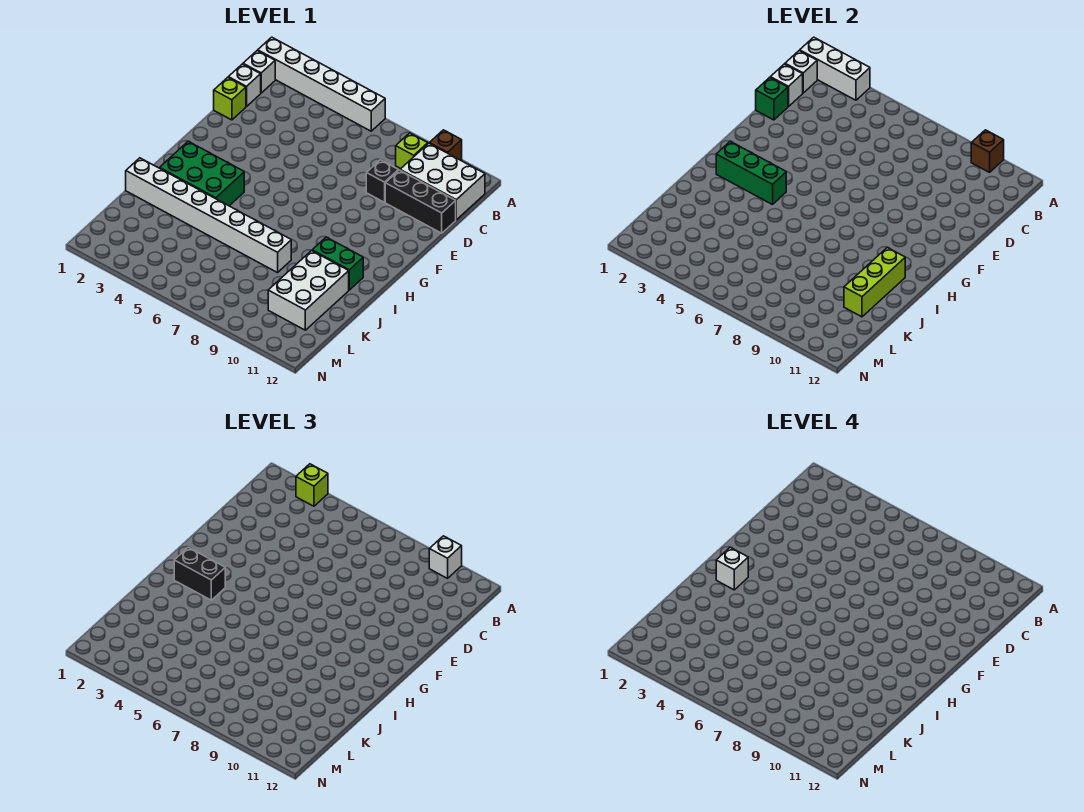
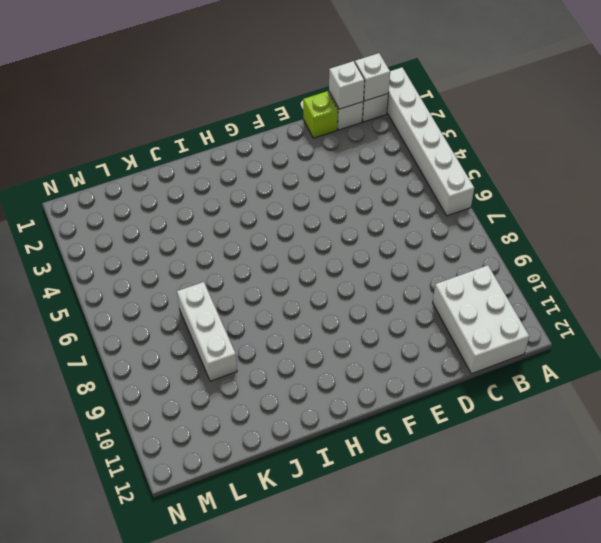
white 1x3 brick [177,282,237,381] -> white 1x3 brick moved to [800,37,870,100]
none -> brown 1x1 brick [429,130,462,160]
none -> lime 1x1 brick [396,133,428,169]
none -> black 1x1 brick [366,160,399,202]

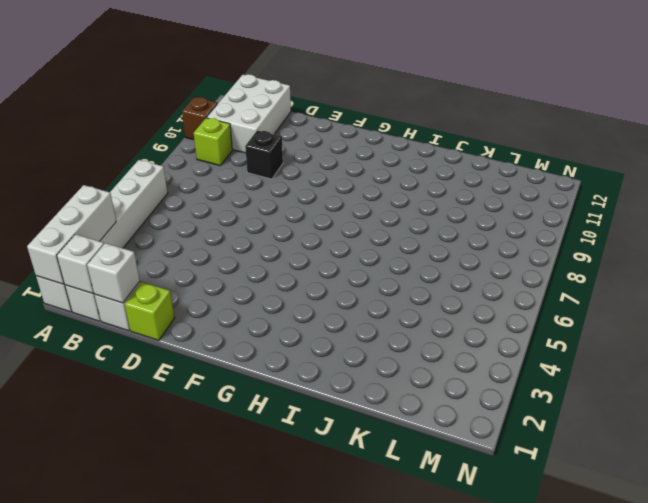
none -> black 1x3 brick [385,170,456,233]
none -> green 2x3 brick [160,141,244,206]
none -> green 1x2 brick [312,237,363,290]

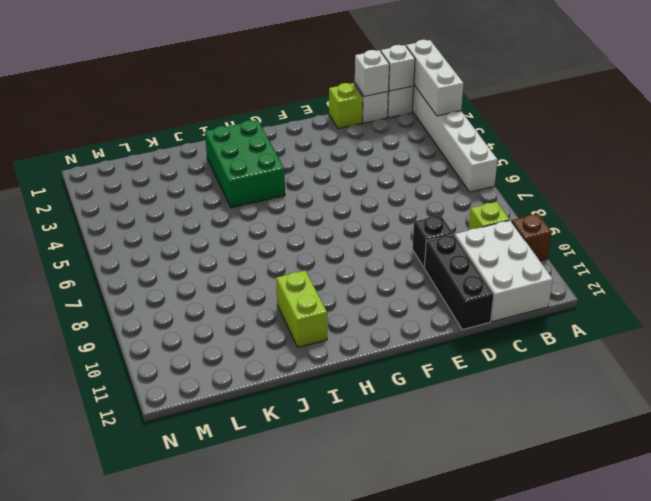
lime 1x2 brick [276,270,327,347] -> green 1x2 brick [312,237,363,290]
none -> white 1x8 brick [126,158,291,273]
none -> white 2x3 brick [268,250,349,330]
none -> brown 1x1 brick [971,130,1004,172]

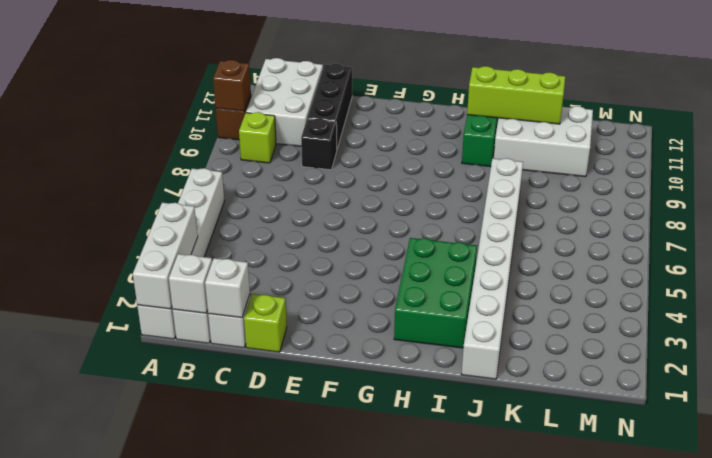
none -> green 1x1 brick [756,77,788,120]
none -> green 1x3 brick [716,141,786,205]
none -> lime 1x1 brick [296,464,328,506]

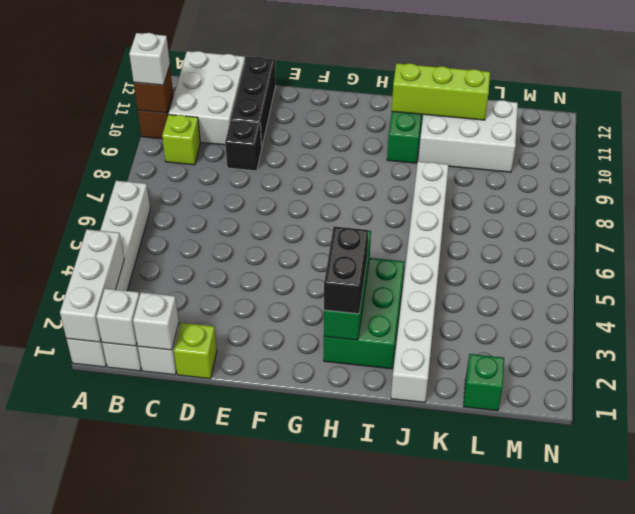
green 1x1 brick [463,354,504,411] -> green 1x1 brick moved to [756,77,788,120]
none -> lime 1x1 brick [296,464,328,506]
none -> white 1x1 brick [716,547,748,590]

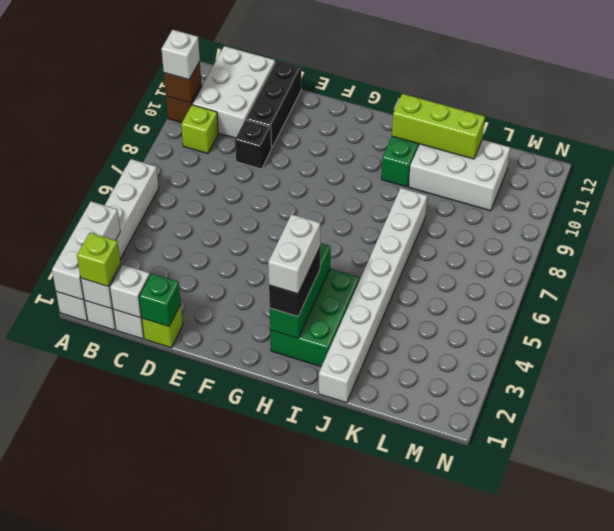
lime 1x1 brick [77,233,121,286] -> lime 1x1 brick moved to [296,464,328,506]
white 1x2 brick [268,214,320,294] -> white 1x1 brick [716,547,748,590]

